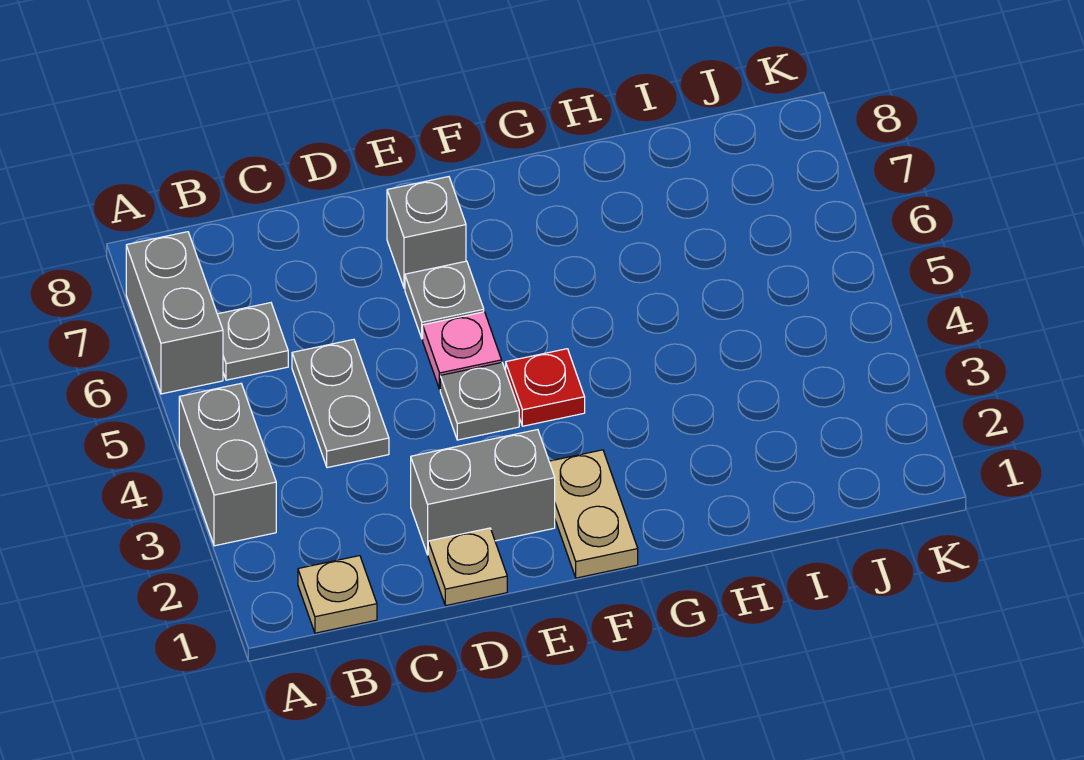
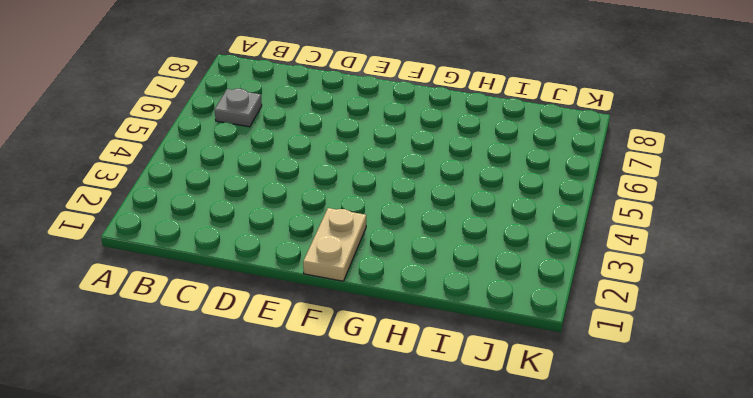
none -> grey 1x2 brick [179,384,276,546]
none -> grey 1x2 brick [126,232,223,394]
none -> tan 1x1 plate [298,556,377,633]

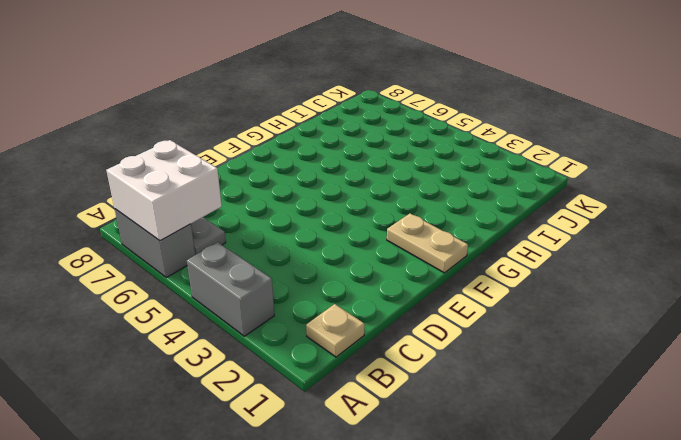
white 2x2 brick [106,140,222,241] -> none
none -> grey 1x2 plate [292,339,389,468]
none -> tan 1x1 plate [428,528,507,606]
none -> grey 1x2 brick [411,430,555,555]

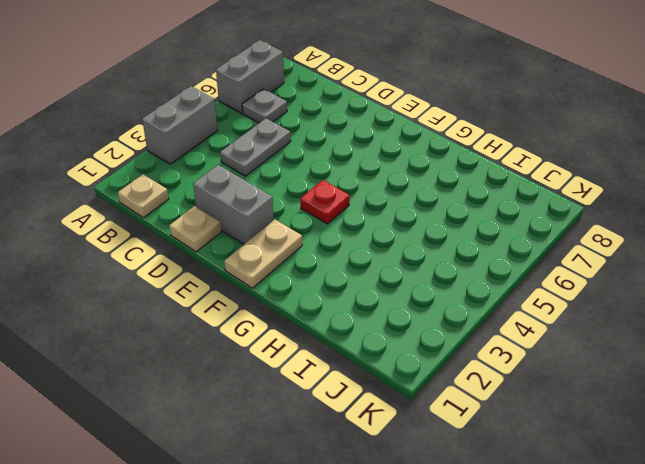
none -> grey 1x1 plate [440,363,519,440]
none -> pink 1x1 plate [423,312,502,389]
none -> grey 1x1 plate [405,261,484,339]

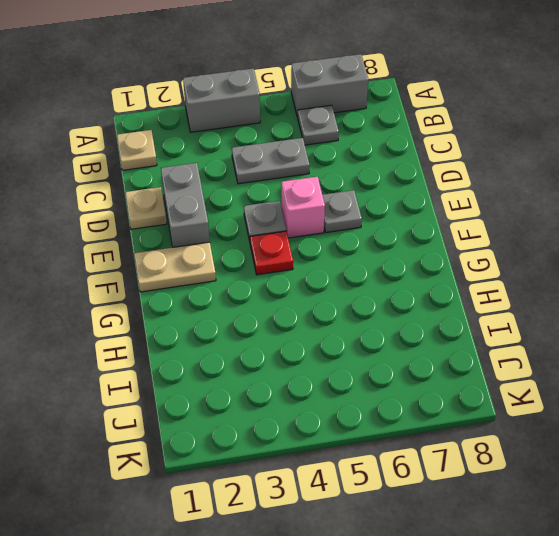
pink 1x1 brick [281,177,325,238] -> pink 1x1 plate [423,312,502,389]
none -> grey 1x1 brick [387,177,466,288]

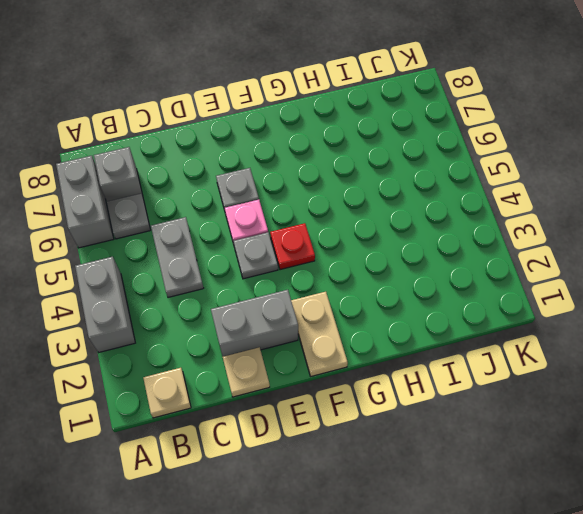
grey 1x1 brick [94,147,143,201] -> grey 1x1 brick moved to [387,177,466,288]

